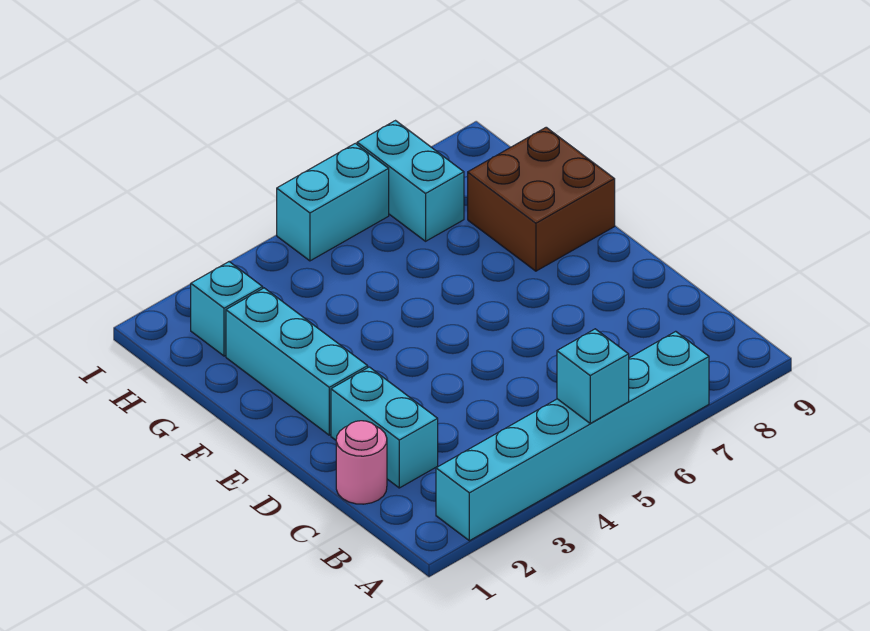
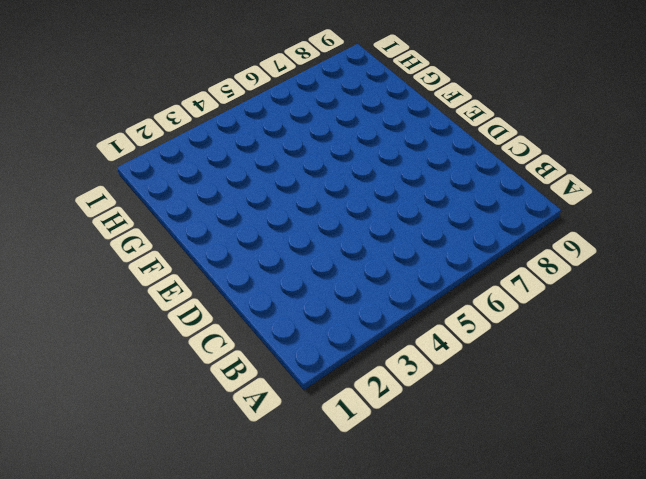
none -> cyan 1x6 brick [436,331,709,541]
none -> pink 1x1 round brick [336,421,387,504]

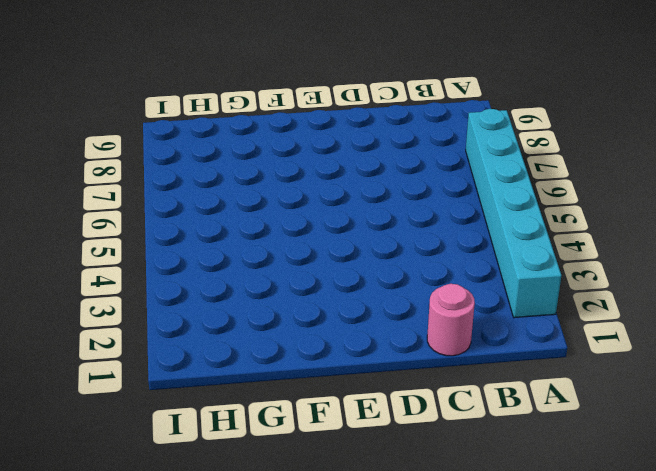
none -> cyan 1x2 brick [331,367,438,488]
none -> cyan 1x3 brick [226,288,368,435]

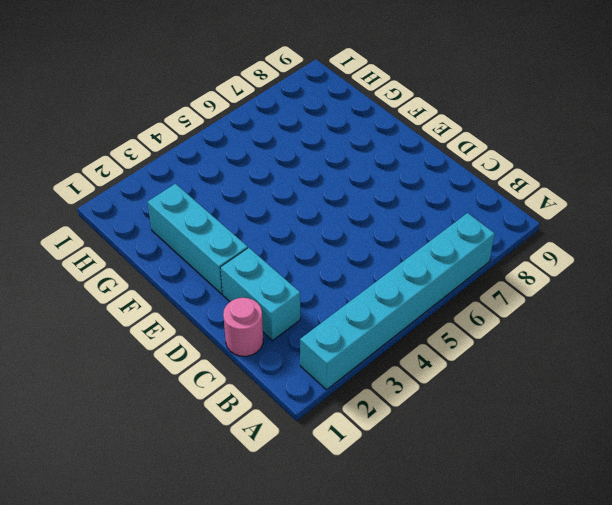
none -> brown 2x2 brick [468,127,615,271]
none -> cyan 1x1 brick [191,262,263,356]

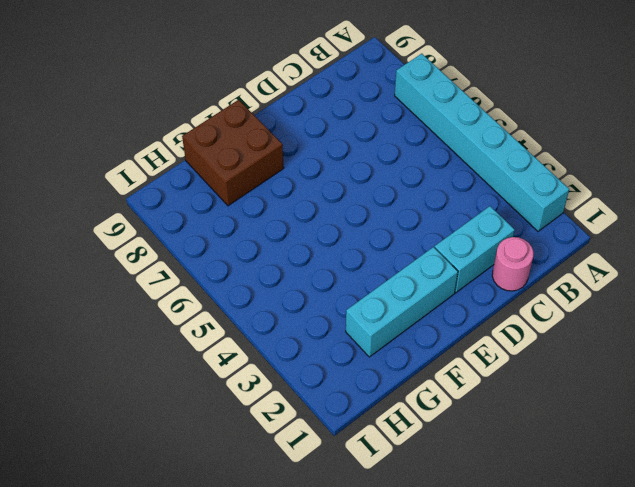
none -> cyan 1x1 brick [191,262,263,356]
none -> cyan 1x2 brick [357,121,464,241]

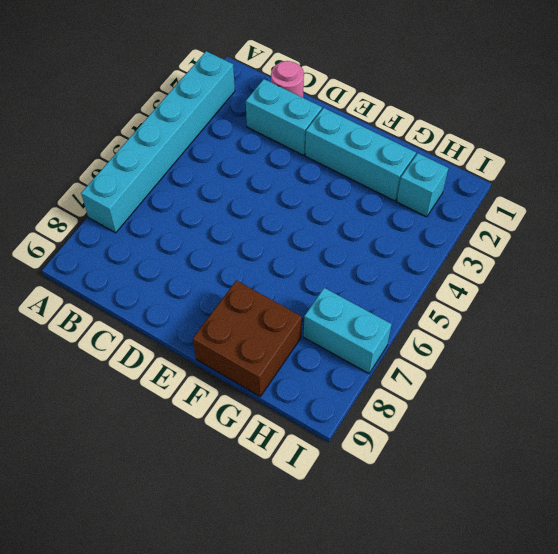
none -> cyan 1x2 brick [277,143,389,261]
none -> cyan 1x1 brick [557,329,629,424]

